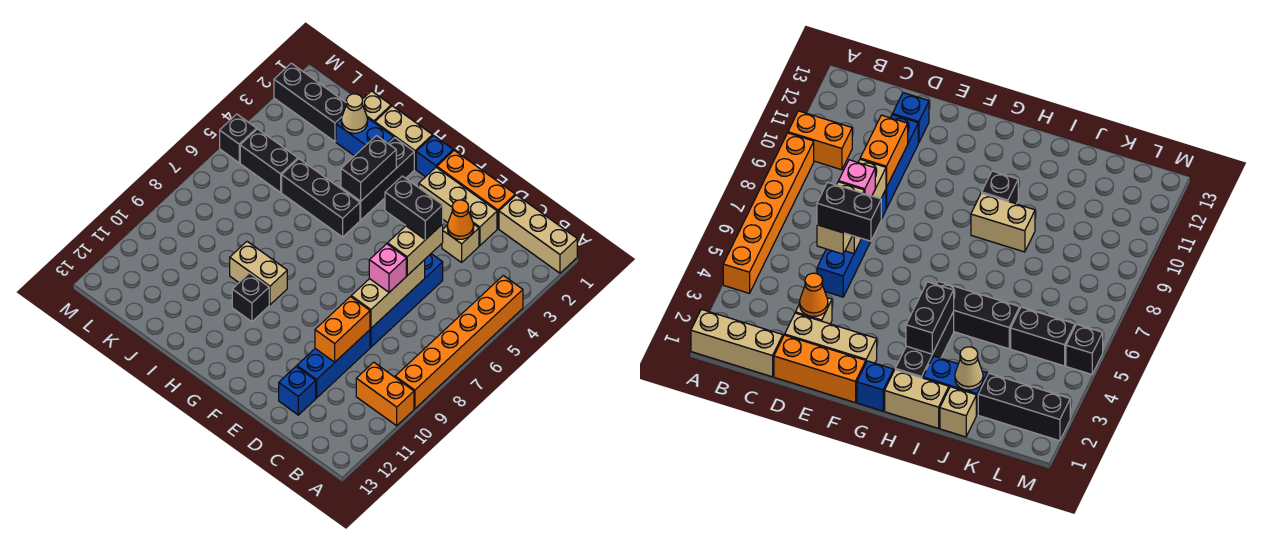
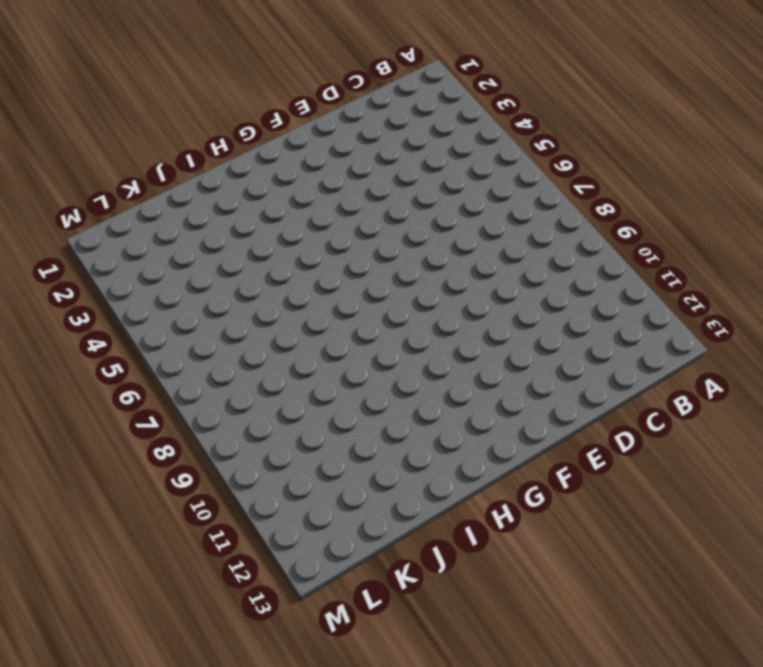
none -> tan 1x3 brick [499,195,577,273]
none -> orange 1x6 brick [395,276,523,409]
none -> orange 1x2 brick [356,362,414,426]

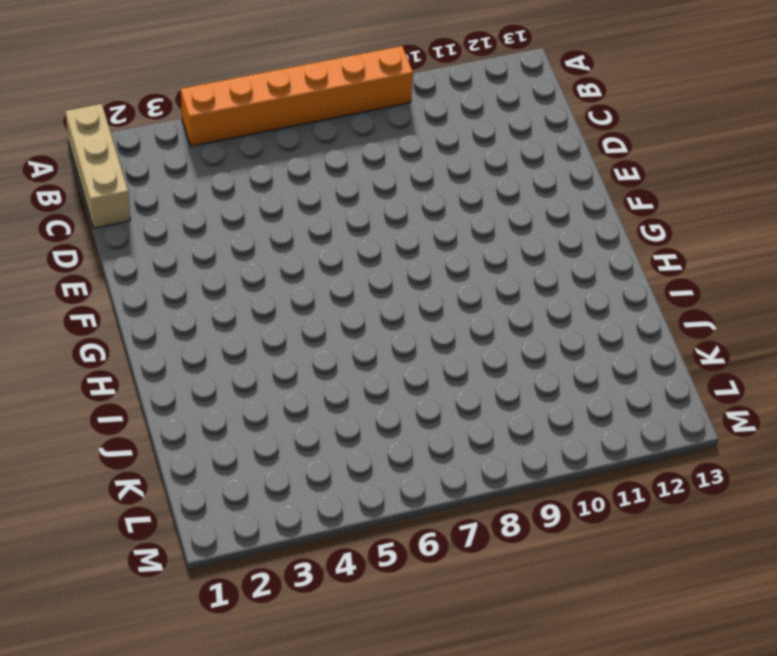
none -> orange 1x2 brick [356,362,414,426]
none -> orange 1x3 brick [437,150,515,229]
none -> tan 1x3 brick [419,167,497,246]

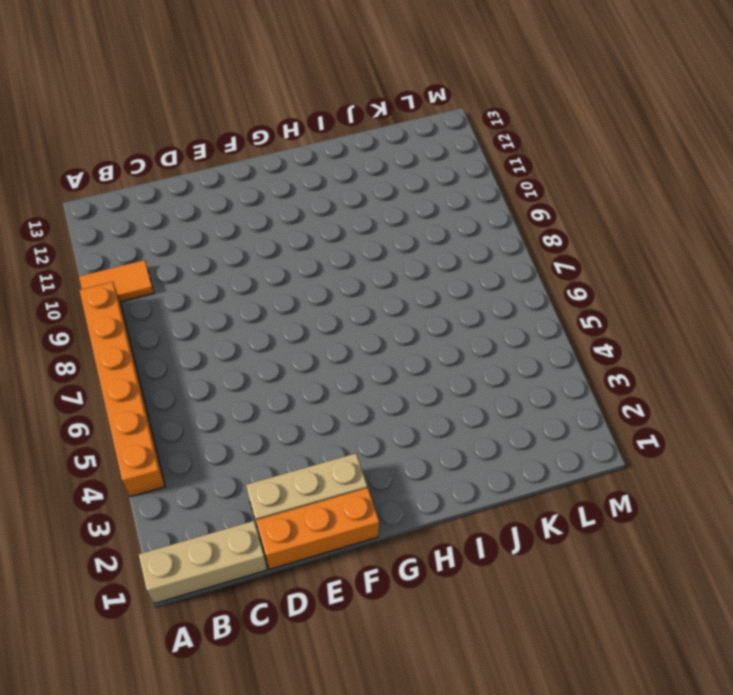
orange 1x2 tile [79,260,154,302] -> orange 1x2 brick [356,362,414,426]
none -> tan 1x1 brick [442,224,479,262]
none -> blue 1x4 brick [370,254,443,347]
none -> blue 1x3 brick [297,330,370,398]

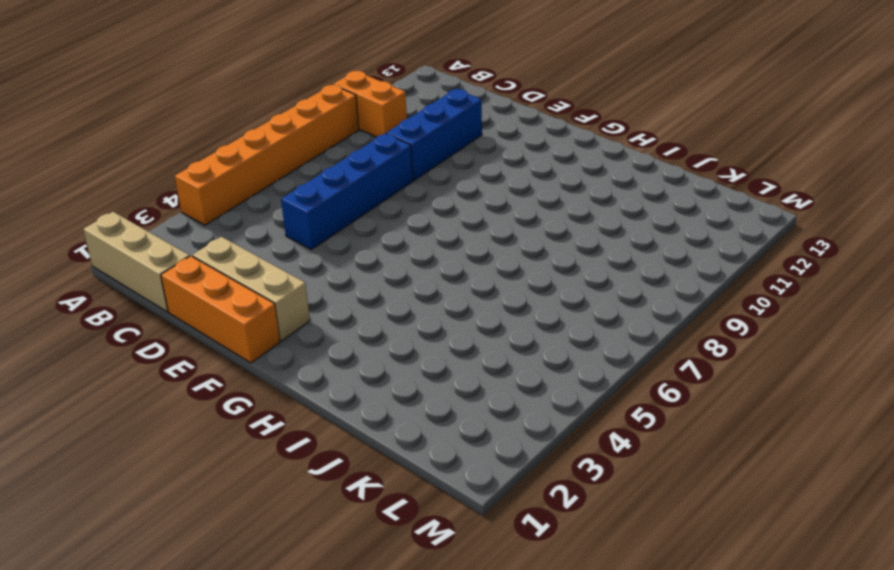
none -> tan 1x1 brick [442,224,479,262]
none -> blue 1x1 brick [279,367,316,415]
none -> blue 1x1 brick [416,136,453,177]

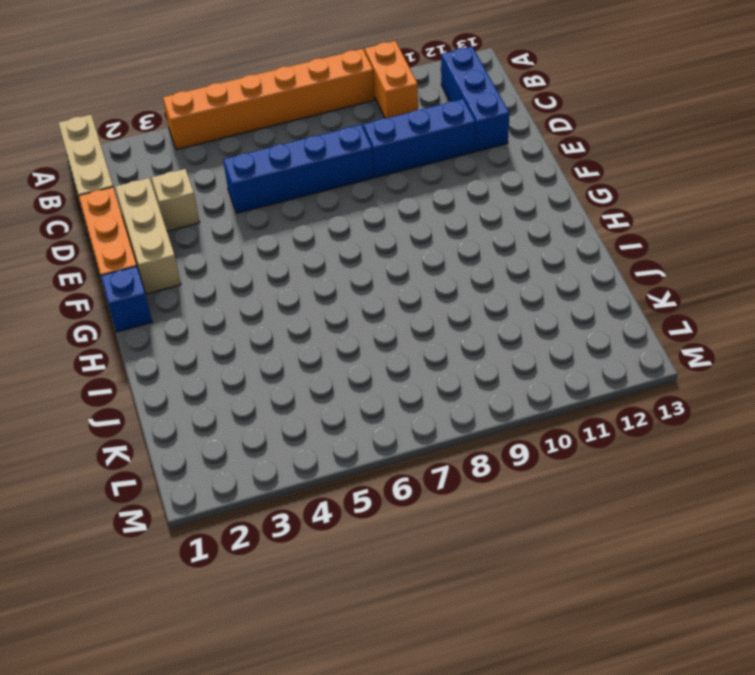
blue 1x3 brick [441,46,509,151] -> blue 1x1 brick [279,367,316,415]
none -> tan 1x2 brick [375,106,433,169]
none -> black 1x3 brick [341,138,414,220]
none -> black 1x3 brick [282,159,360,237]

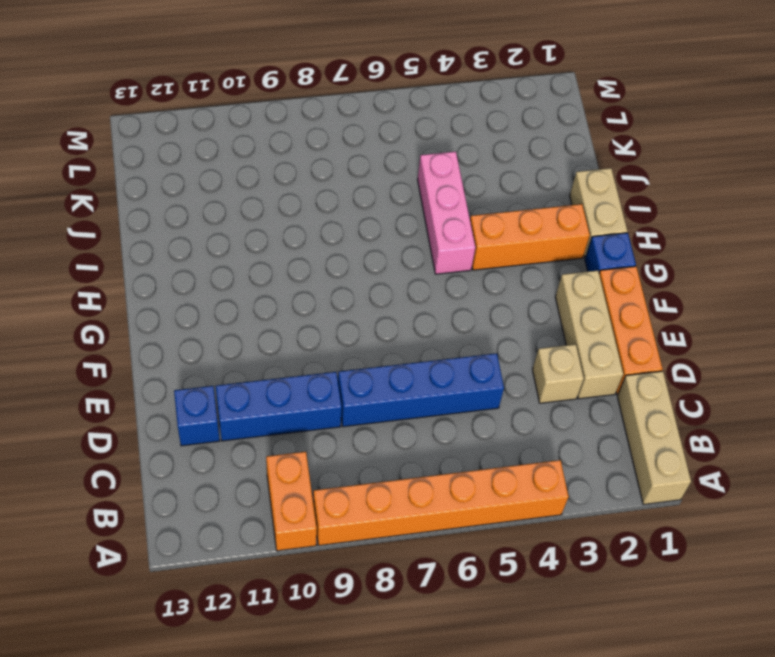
orange 1x3 brick [470,204,590,270] -> black 1x3 brick [341,138,414,220]
pink 1x3 brick [418,152,475,274] -> black 1x3 brick [282,159,360,237]
none -> tan 1x2 brick [230,242,287,305]
none -> black 1x1 brick [232,273,269,322]
none -> blue 1x2 brick [336,118,394,156]

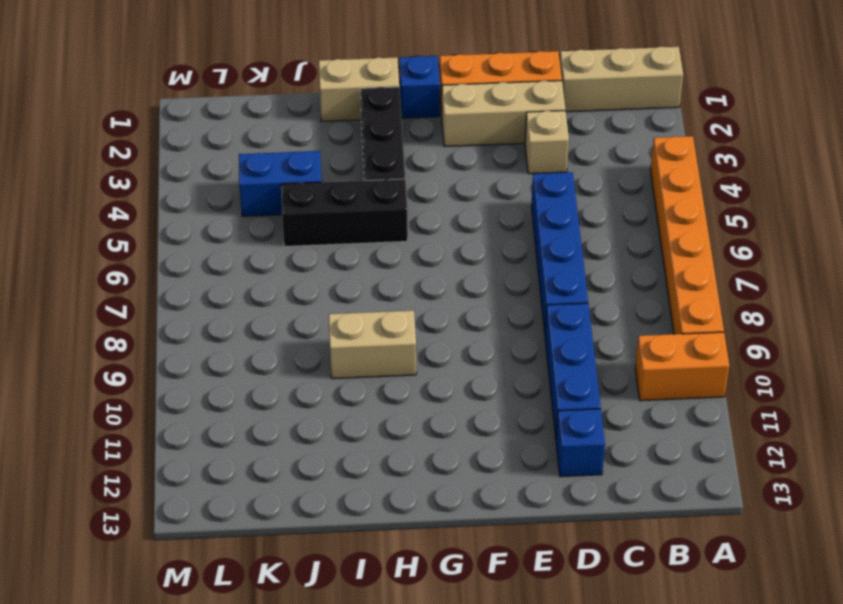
blue 1x2 brick [239,151,322,216] -> blue 1x2 brick moved to [336,118,394,156]
none -> black 1x1 brick [232,273,269,322]
none -> tan 1x1 brick [362,91,391,123]
none -> black 1x3 brick [274,63,347,142]

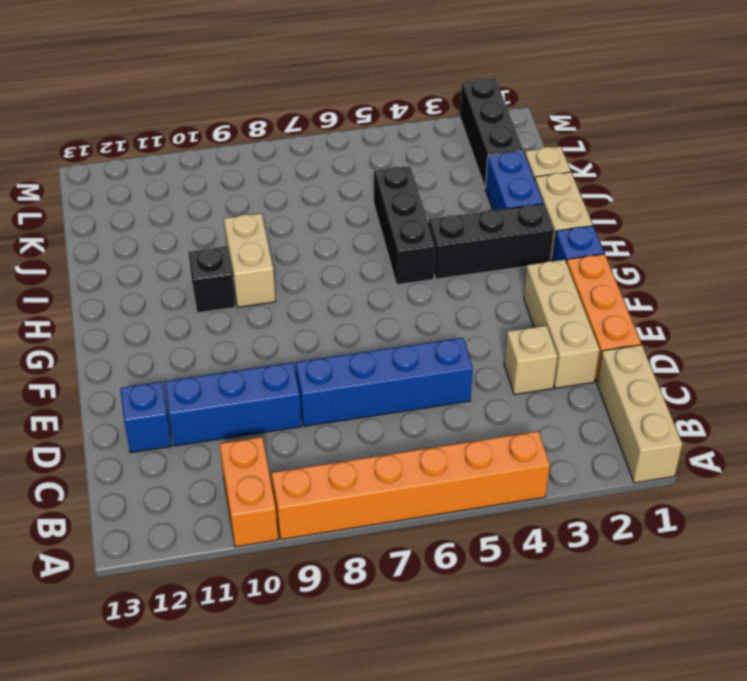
none -> black 1x2 brick [240,129,298,192]
none -> black 1x1 brick [220,114,256,163]
none -> orange 1x1 cone [447,200,474,239]

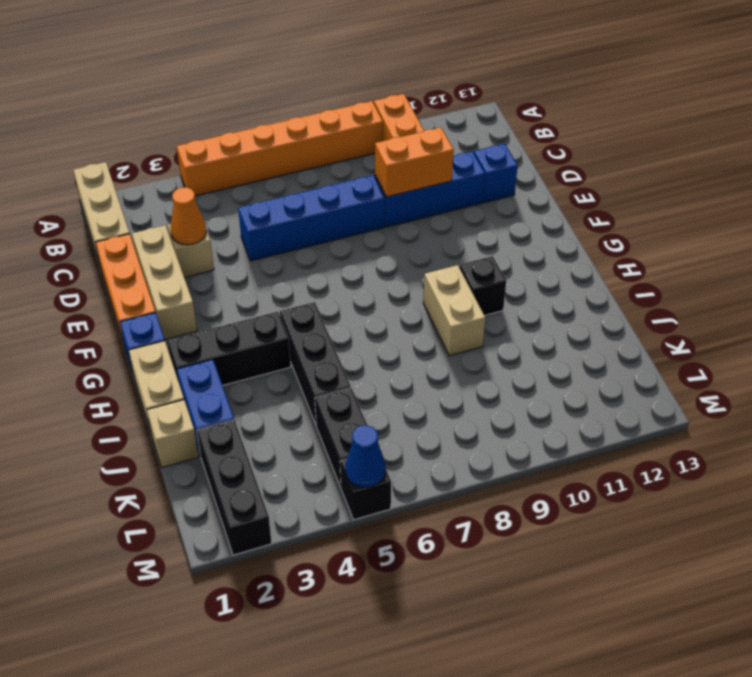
blue 1x1 cone [345,425,386,487] -> none
none -> tan 1x3 brick [351,260,425,328]
none -> black 1x2 brick [341,136,396,201]
none -> tan 1x1 cone [341,94,368,133]

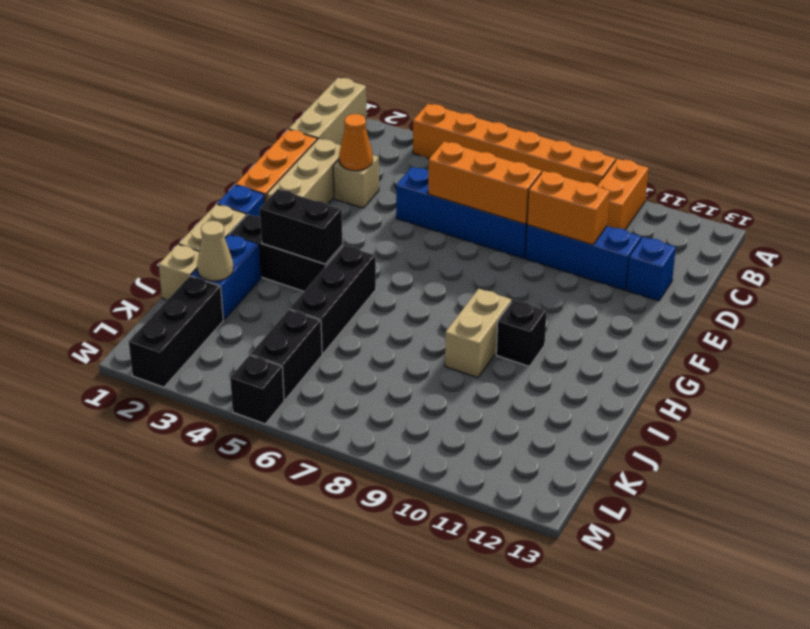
orange 1x3 brick [428,142,542,224] -> tan 1x3 brick [351,260,425,328]
none -> tan 1x2 brick [388,224,443,275]
none -> pink 1x1 brick [369,244,406,292]
none -> black 1x2 brick [385,176,443,240]

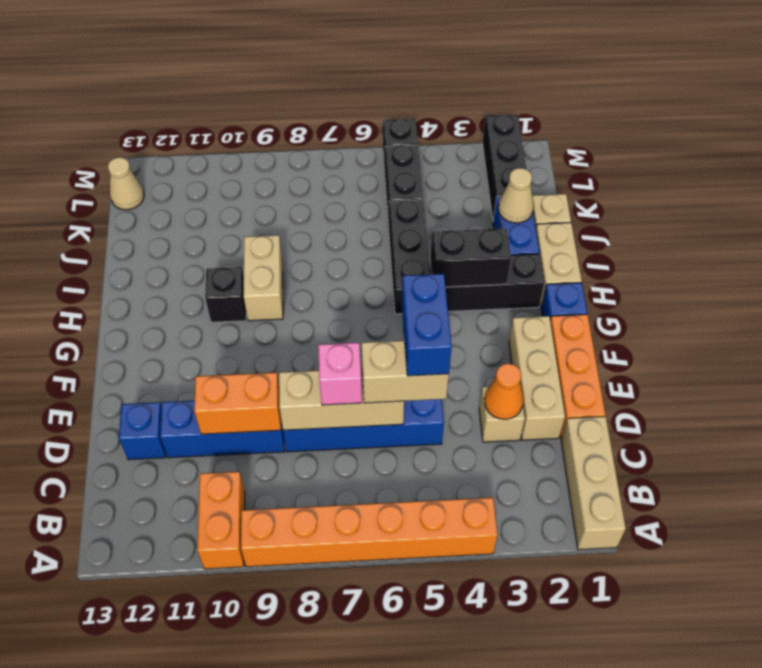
blue 1x2 brick [402,274,452,376] -> black 1x2 brick [385,176,443,240]
tan 1x1 cone [108,157,144,210] -> none

